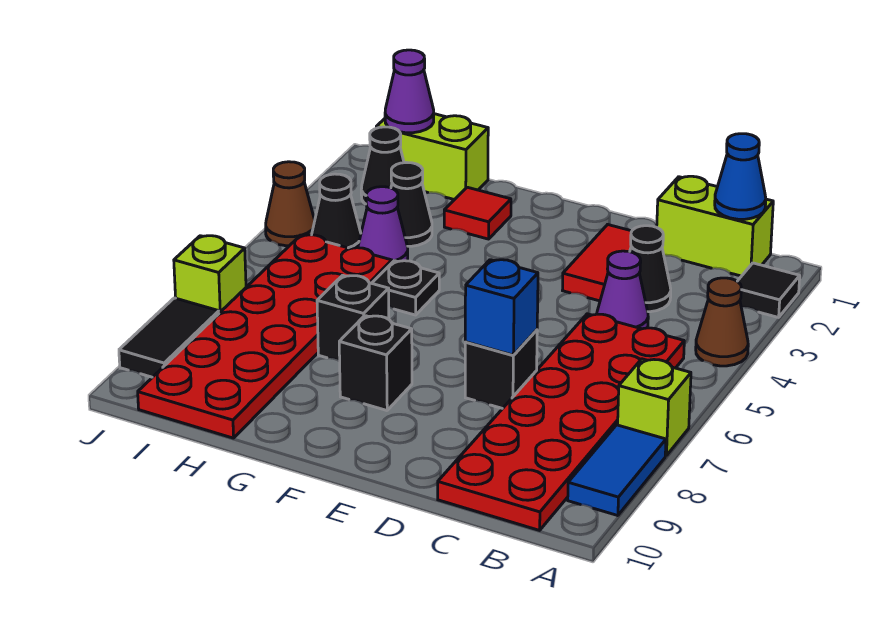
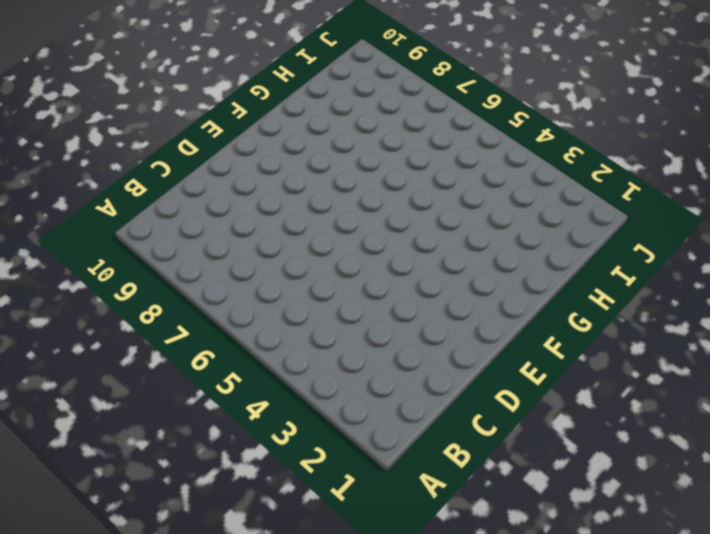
none -> black 1x1 tile [737,263,800,317]
none -> brown 1x1 cone [696,278,748,366]
none -> lime 1x1 brick [618,359,691,456]

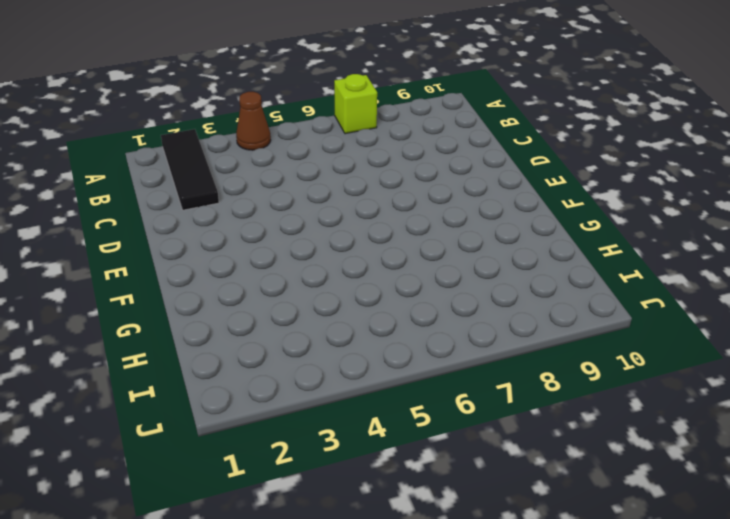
black 1x3 tile [161,129,219,210] -> black 1x1 tile [737,263,800,317]
none -> blue 1x2 tile [568,425,666,516]
none -> lime 1x2 brick [657,176,773,276]
none -> red 2x6 plate [438,314,684,530]

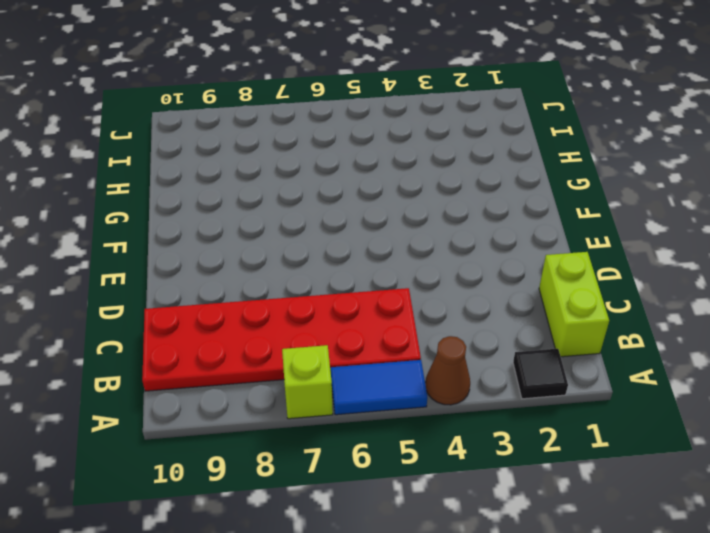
blue 1x2 tile [331,360,427,415] -> blue 1x2 tile moved to [568,425,666,516]
none -> black 1x1 cone [630,226,671,312]
none -> purple 1x1 cone [597,251,648,329]
none -> red 1x2 tile [563,225,632,301]

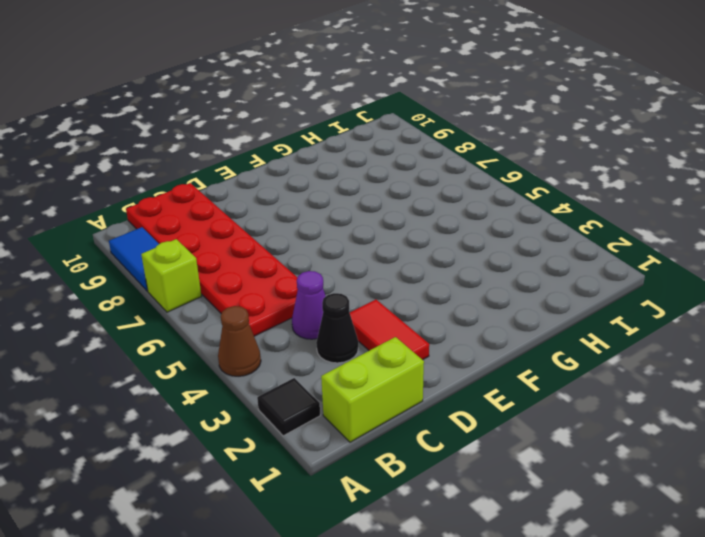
none -> black 1x1 brick [465,330,537,409]
none -> black 1x1 brick [339,316,412,410]
none -> red 1x1 tile [444,187,511,239]

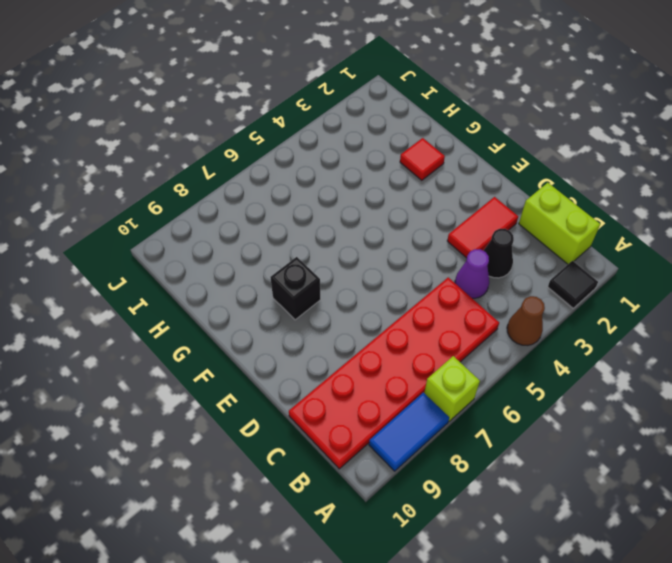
none -> black 1x1 brick [465,330,537,409]
none -> black 1x1 plate [372,261,439,315]
none -> black 1x1 brick [317,275,389,361]

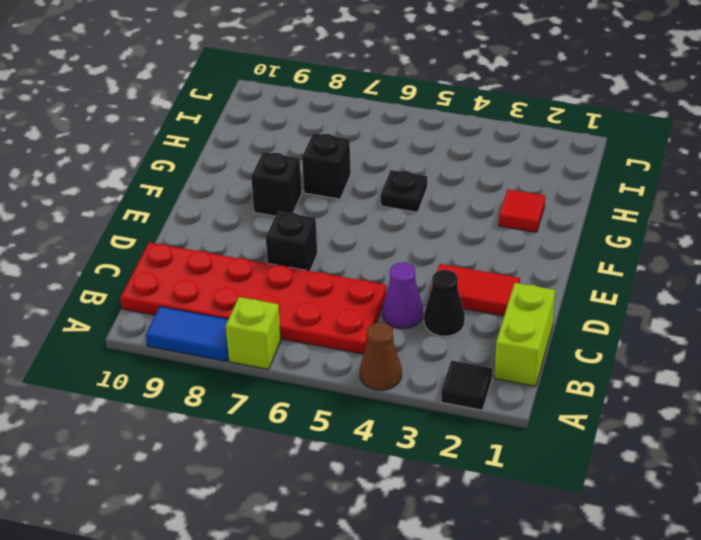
none -> lime 1x2 brick [376,114,488,200]
none -> black 1x1 cone [391,163,432,246]
none -> purple 1x1 cone [358,187,408,262]

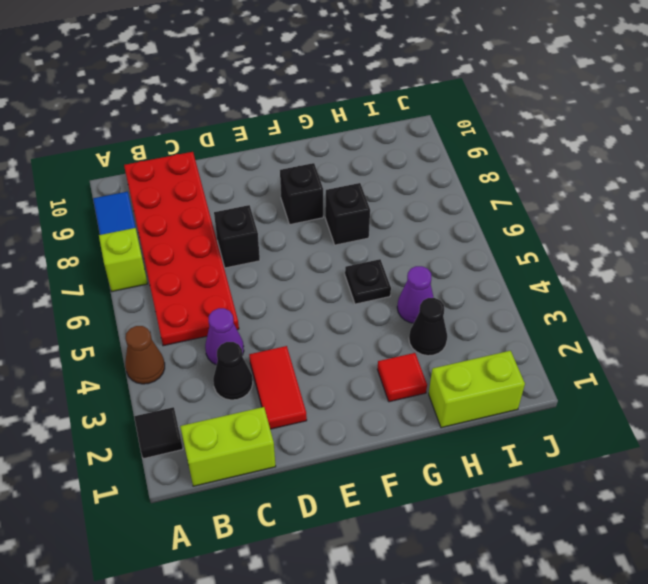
none -> red 2x6 plate [138,235,392,438]
none -> black 1x1 cone [361,127,404,204]
none -> black 1x1 cone [312,174,361,249]

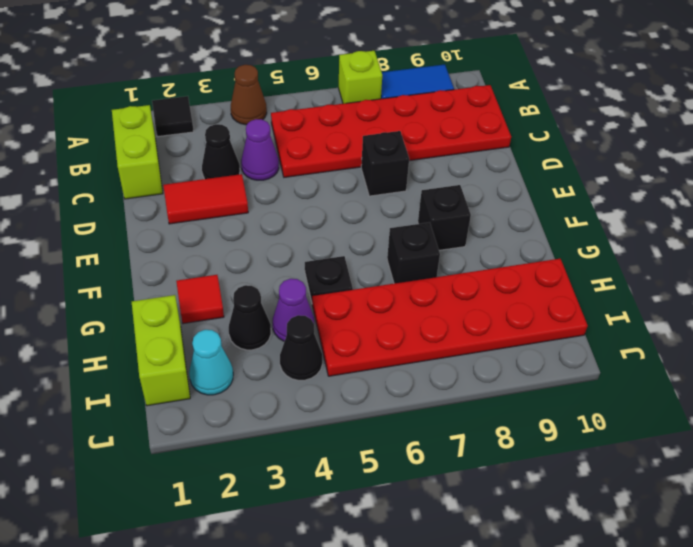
cyan 1x1 cone [189,330,233,395] -> black 1x1 cone [361,127,404,204]
none -> brown 1x1 cone [266,162,315,246]
none -> lime 1x1 brick [174,236,246,313]
none -> black 1x2 tile [119,298,219,377]

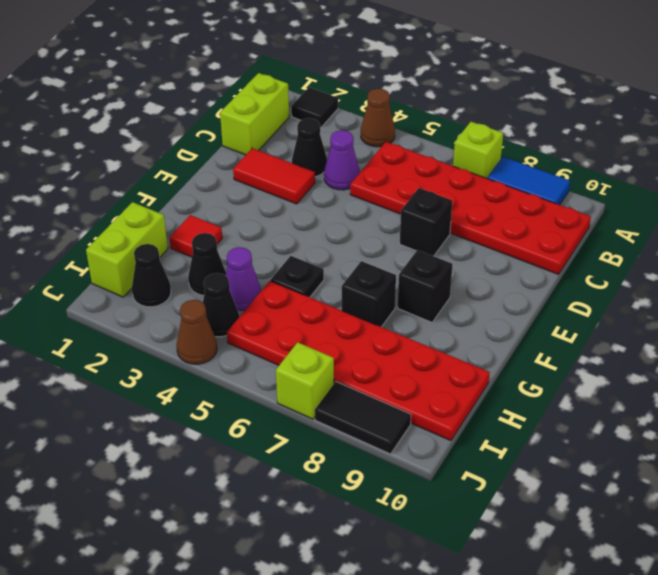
none -> blue 1x1 cone [715,134,766,219]
none -> blue 1x1 brick [465,260,538,355]
none -> purple 1x1 cone [385,50,434,133]

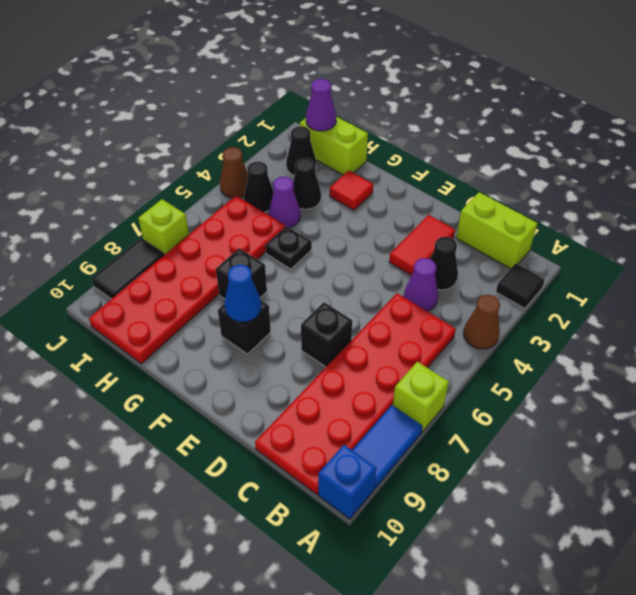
blue 1x1 brick [318,445,376,519] -> blue 1x1 brick moved to [465,260,538,355]
blue 1x1 cone [225,265,261,322] -> blue 1x1 cone moved to [715,134,766,219]

